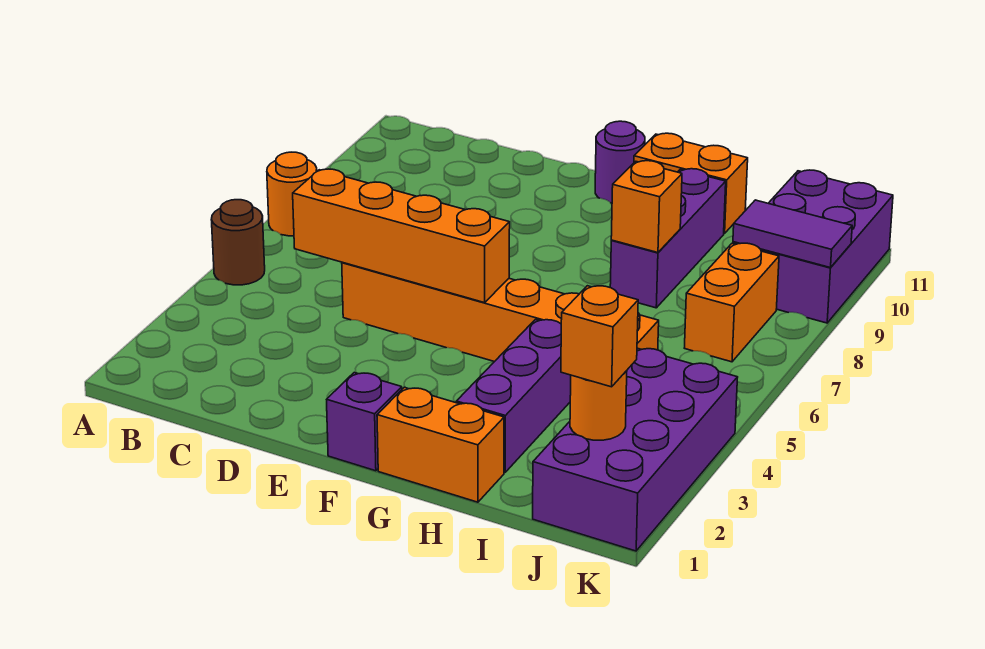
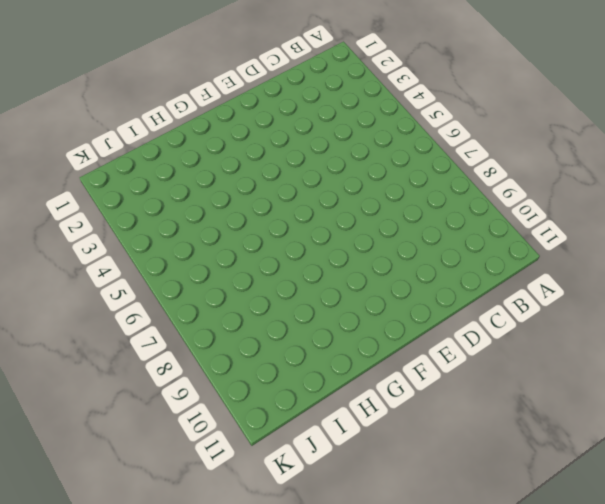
none -> brown 1x1 round brick [211,200,265,285]
none -> orange 1x1 round brick [267,152,317,236]
none -> orange 1x6 brick [342,262,659,362]

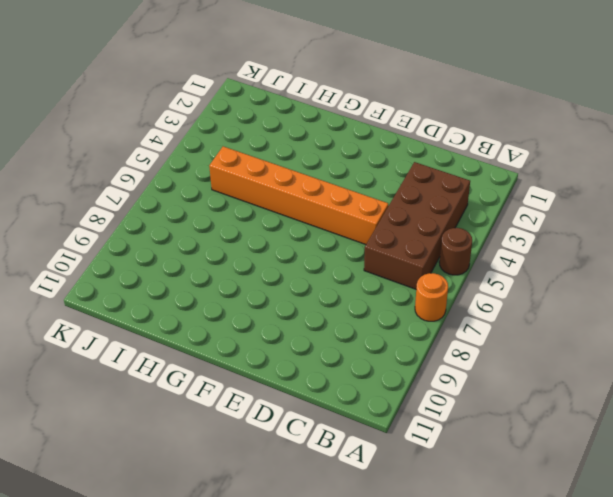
brown 2x4 brick [364,162,470,289] -> none
none -> purple 1x1 brick [327,373,402,471]
none -> purple 1x1 round brick [595,121,645,203]
none -> orange 1x2 brick [377,387,504,502]

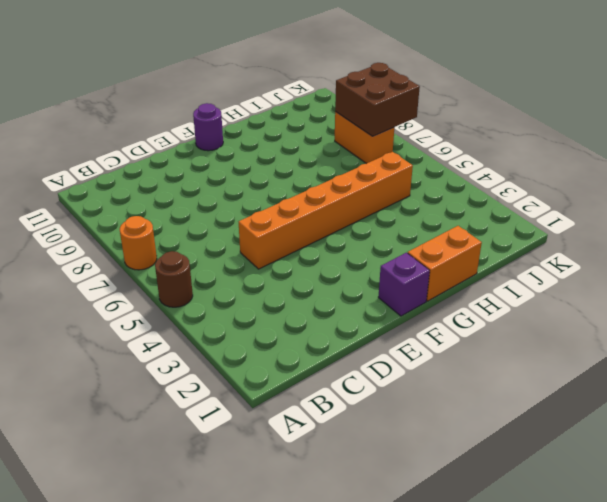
brown 2x2 brick [335,63,420,136] -> none
none -> orange 1x2 brick [634,133,748,234]
none -> purple 1x3 brick [456,319,571,472]
none -> purple 1x3 brick [610,169,726,308]

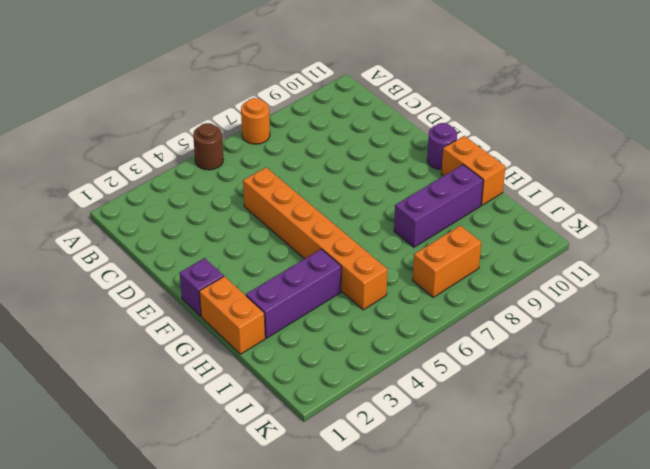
none -> purple 2x4 brick [533,348,738,551]
none -> purple 2x3 brick [733,170,893,323]
none -> orange 1x4 brick [293,169,510,303]

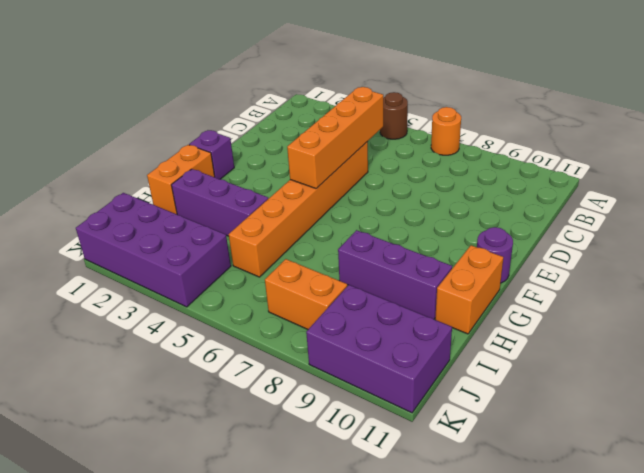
none -> orange 1x1 brick [611,161,682,253]
none -> orange 1x1 round brick [570,371,627,440]
none -> purple 1x2 tile [733,200,852,268]

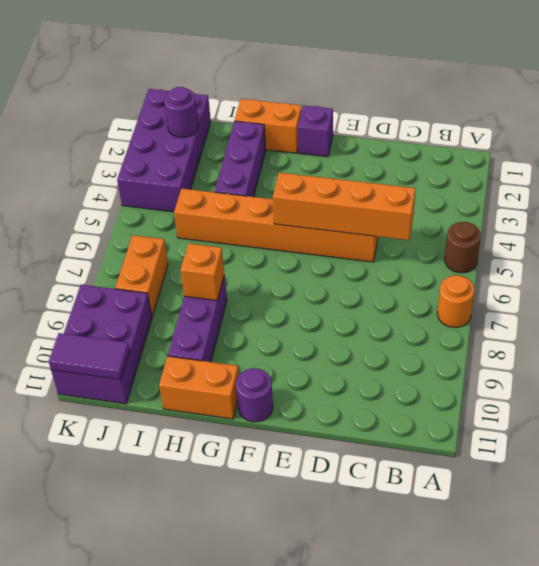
purple 1x1 round brick [164,87,198,137] -> orange 1x1 round brick [570,371,627,440]
purple 1x2 tile [49,333,130,380] -> purple 1x2 tile moved to [733,200,852,268]
none -> orange 1x1 brick [561,286,638,387]

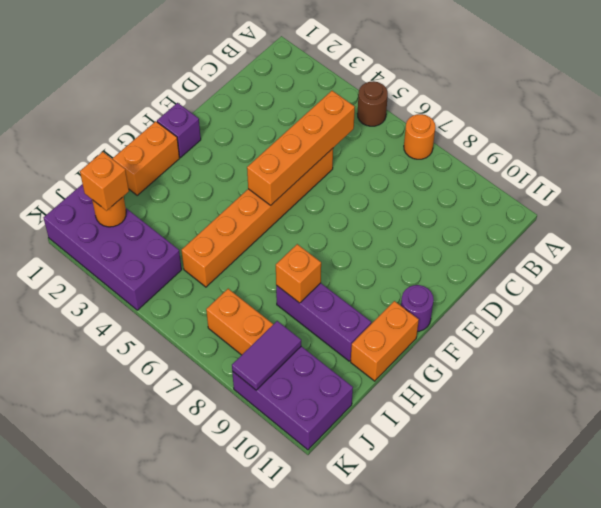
none -> purple 1x3 brick [456,319,571,472]

